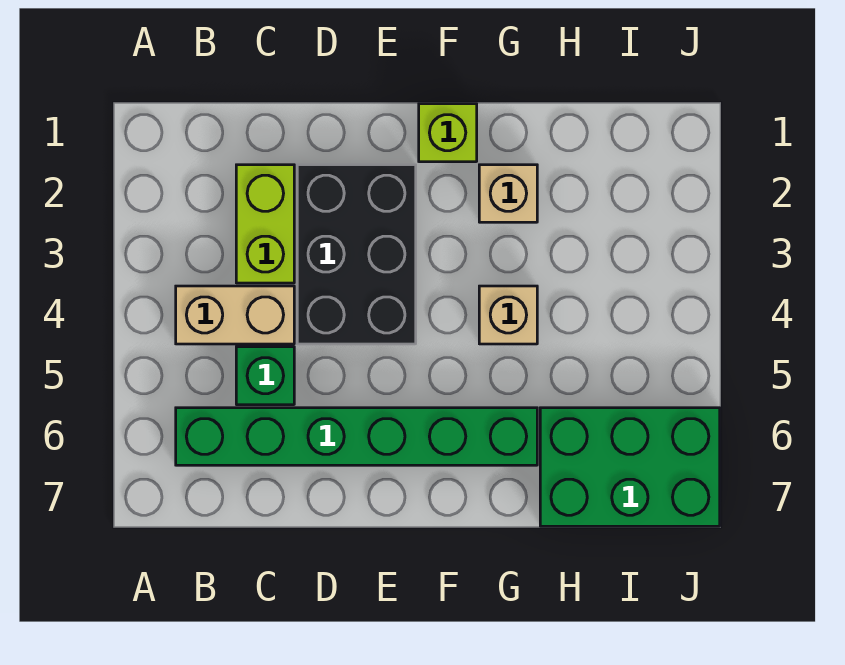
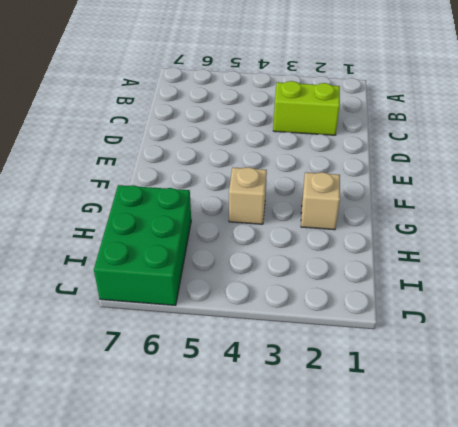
none -> tan 1x2 brick [176,286,294,344]
none -> green 1x6 brick [176,408,537,465]

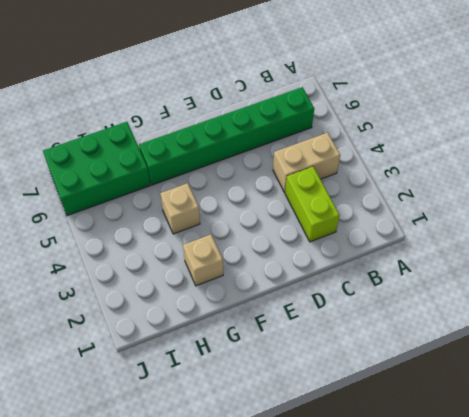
none -> green 1x1 brick [236,347,294,405]
none -> black 2x3 brick [297,165,416,344]

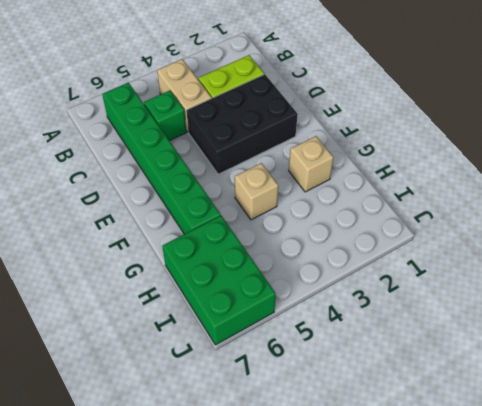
none -> lime 1x1 brick [419,104,477,162]

